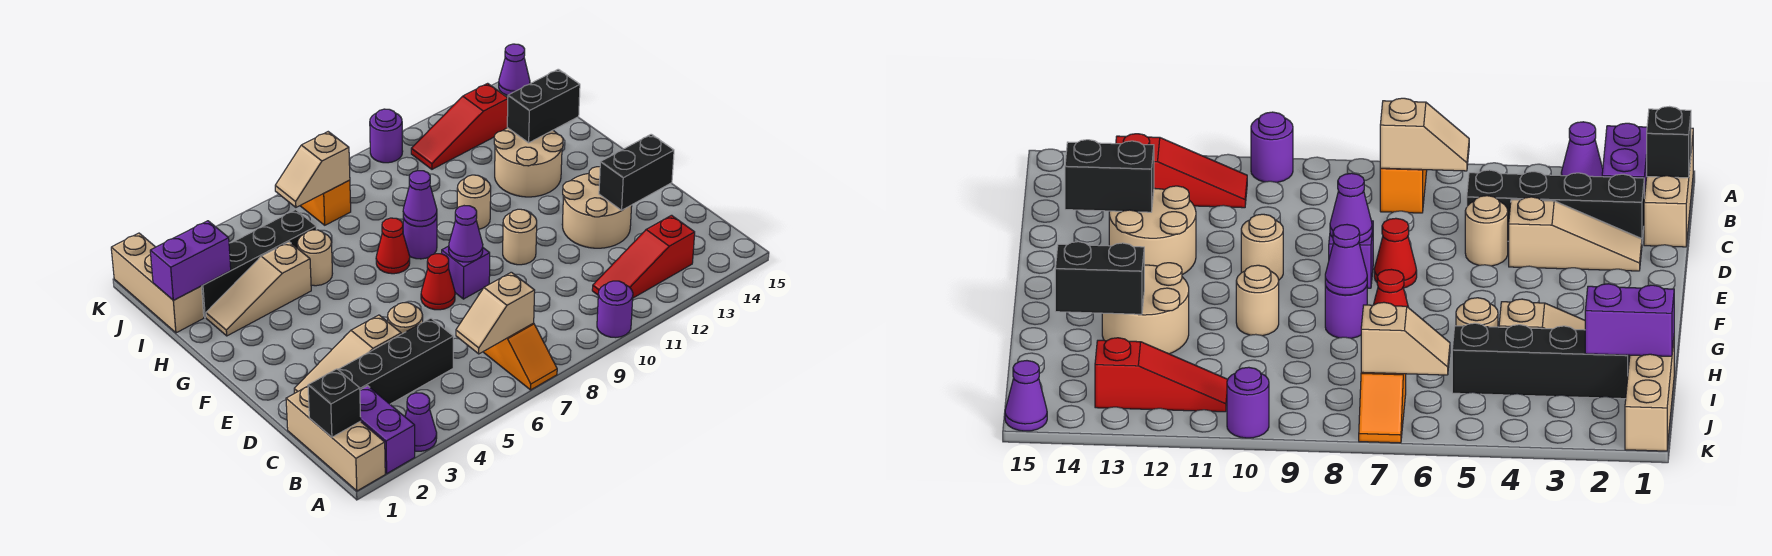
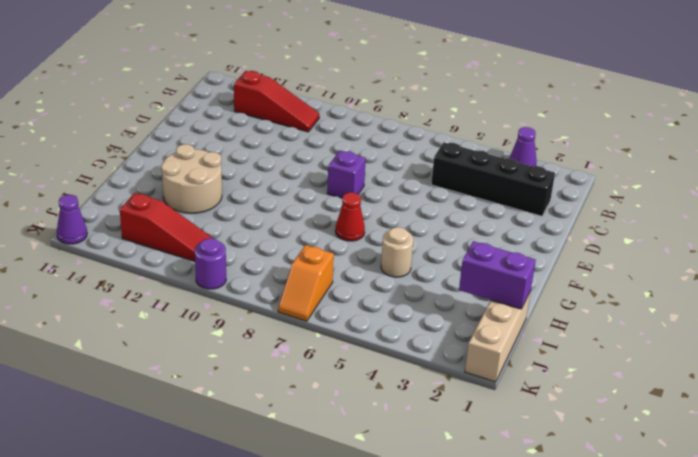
none -> tan 1x3 brick [286,386,385,491]
none -> purple 1x2 brick [360,386,415,473]
none -> orange 1x2 slope [484,323,557,390]
none -> purple 1x1 round brick [597,281,633,338]

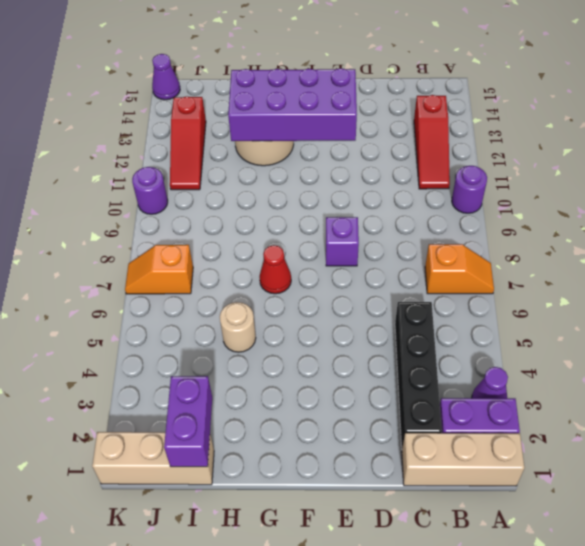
purple 2x4 brick [228,68,357,141] -> black 1x2 brick [507,69,580,143]
none -> tan 1x3 slope [294,315,401,393]
none -> tan 1x1 round brick [388,303,423,334]
none -> tan 2x2 round brick [562,167,632,248]
none -> red 1x1 cone [421,254,455,310]

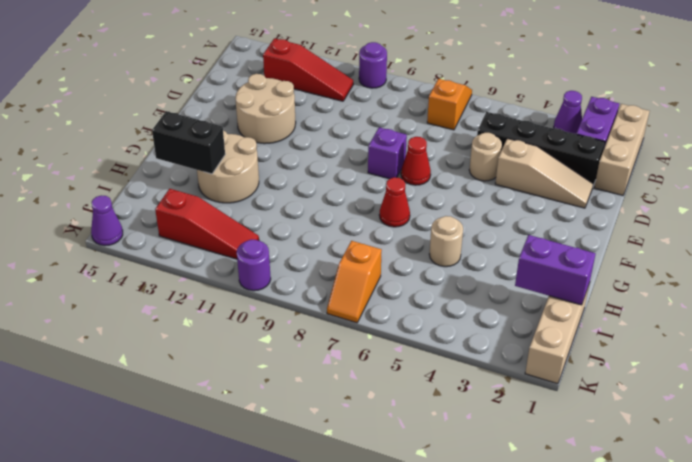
none -> tan 1x1 round brick [503,209,537,265]
none -> purple 1x1 round brick [403,218,437,259]
none -> tan 1x1 round brick [457,175,491,229]
none -> tan 1x3 slope [206,242,311,336]

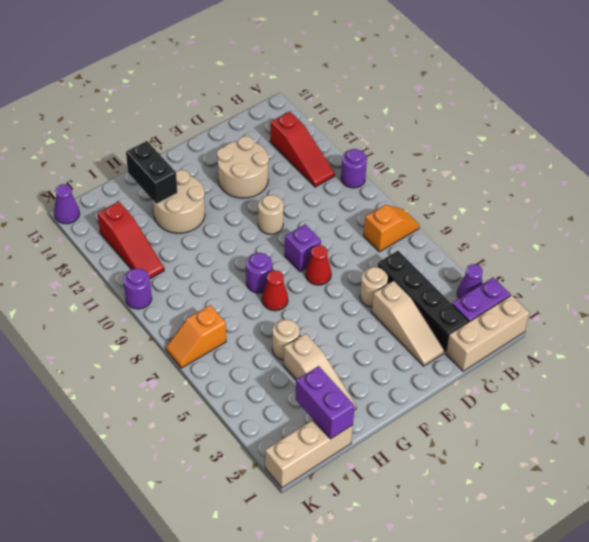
none -> tan 1x1 round brick [457,175,491,229]
none -> black 1x4 brick [202,210,316,317]
none -> black 1x1 brick [308,369,361,437]
none -> tan 1x2 slope [456,272,535,354]

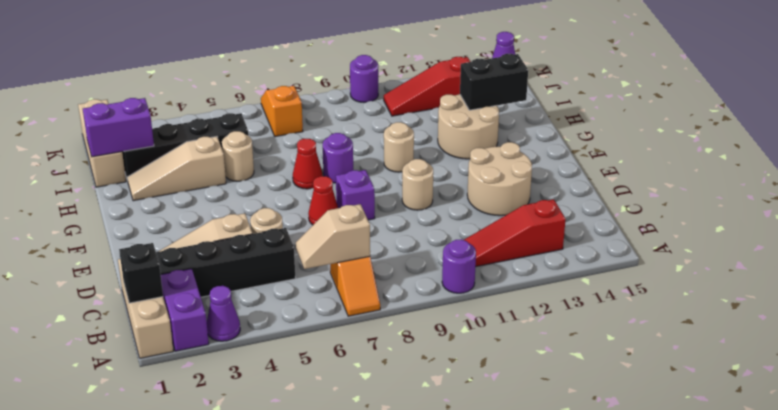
none -> black 1x2 brick [599,134,674,210]
none -> purple 1x1 cone [449,206,483,262]
none -> purple 1x1 cone [403,171,437,226]
none -> tan 1x2 slope [275,132,350,207]

